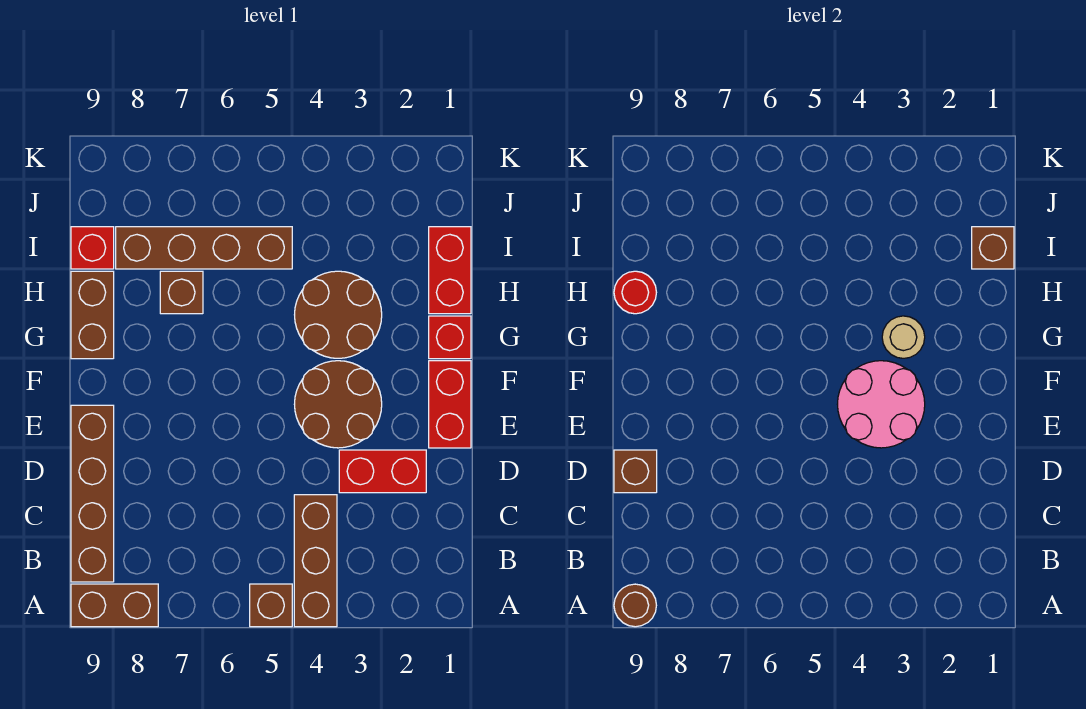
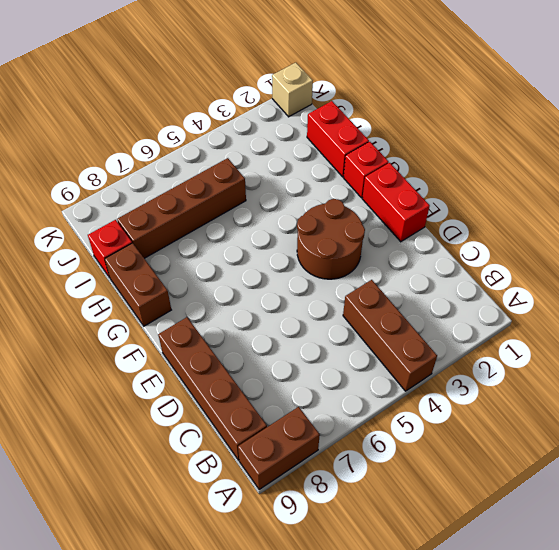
tan 1x1 brick [272,63,313,117] -> none
none -> brown 1x1 brick [250,584,292,627]
none -> red 1x2 brick [339,450,426,493]
none -> brown 2x2 round brick [295,271,382,358]

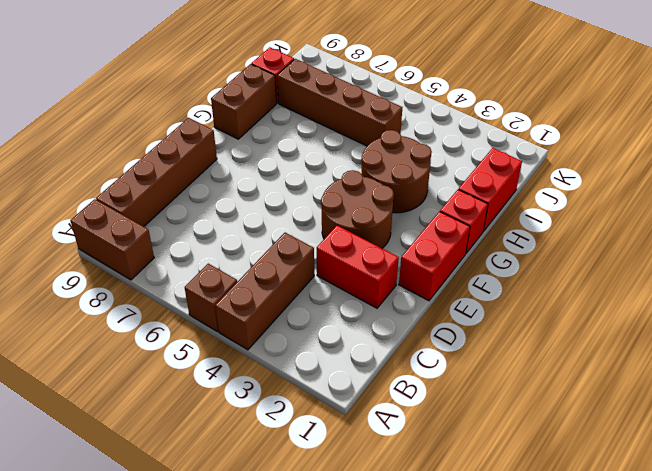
none -> brown 1x1 brick [160,271,203,314]
none -> brown 1x1 round brick [614,584,656,627]
none -> brown 1x1 brick [614,450,657,493]

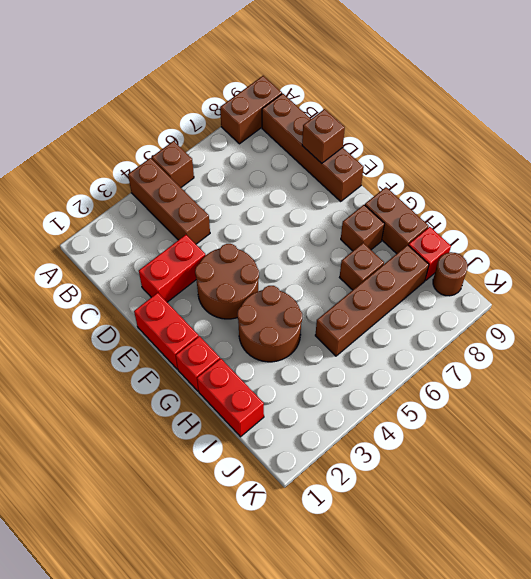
brown 1x1 brick [341,205,385,251] -> brown 1x1 brick moved to [972,227,1014,269]
brown 1x1 round brick [433,252,468,296] -> brown 1x1 round brick moved to [614,584,656,627]
none -> pink 2x2 round brick [837,361,925,448]
none -> tan 1x1 round brick [882,316,925,358]
none -> red 1x1 round brick [614,271,656,314]

